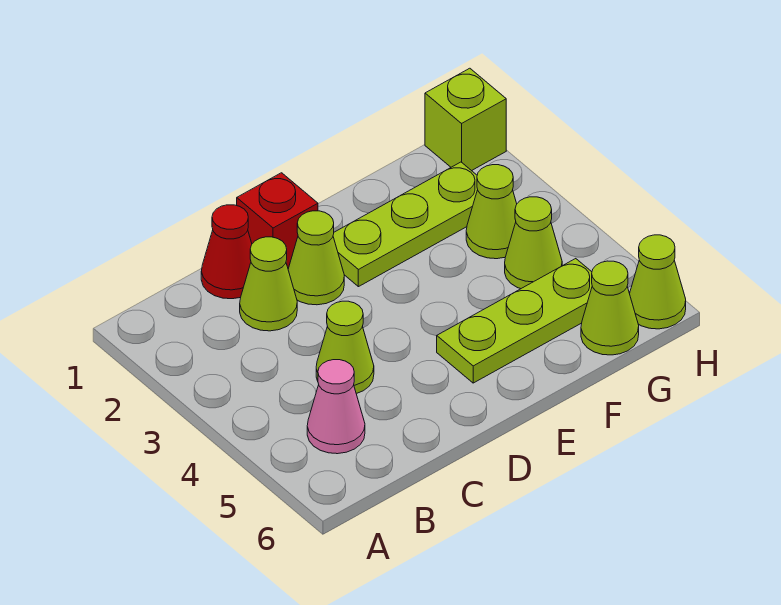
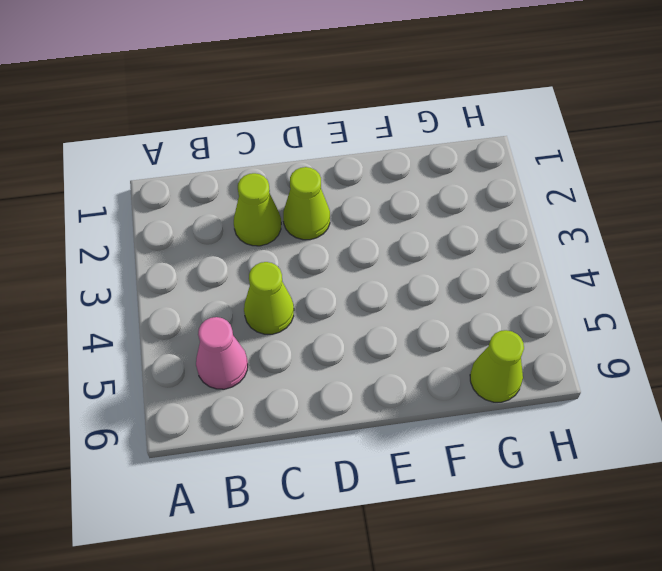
none -> red 1x1 cone [201,205,252,299]
none -> red 1x1 brick [237,173,318,269]
none -> lime 1x3 plate [333,162,478,287]

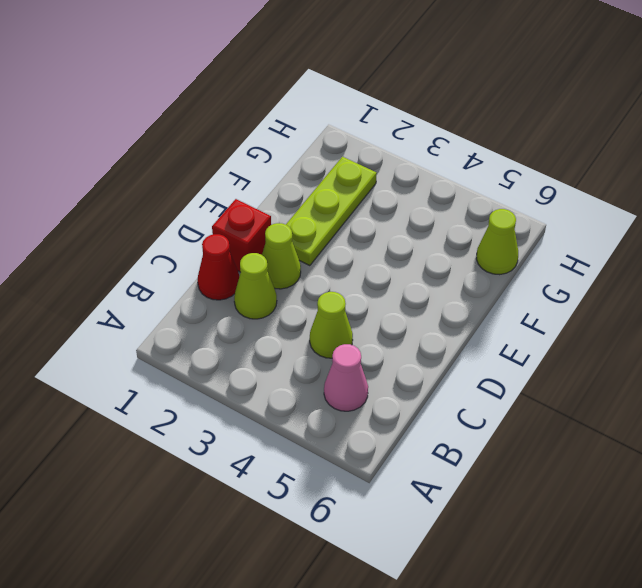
none -> lime 1x3 plate [437,259,592,383]
none -> lime 1x1 cone [466,165,517,259]
none -> lime 1x1 cone [505,197,562,289]

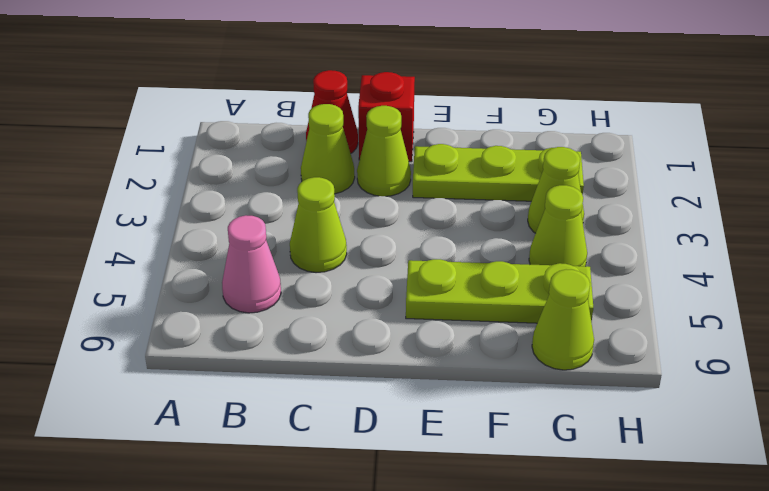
none -> lime 1x1 brick [425,68,506,171]
none -> lime 1x1 cone [630,235,686,329]

